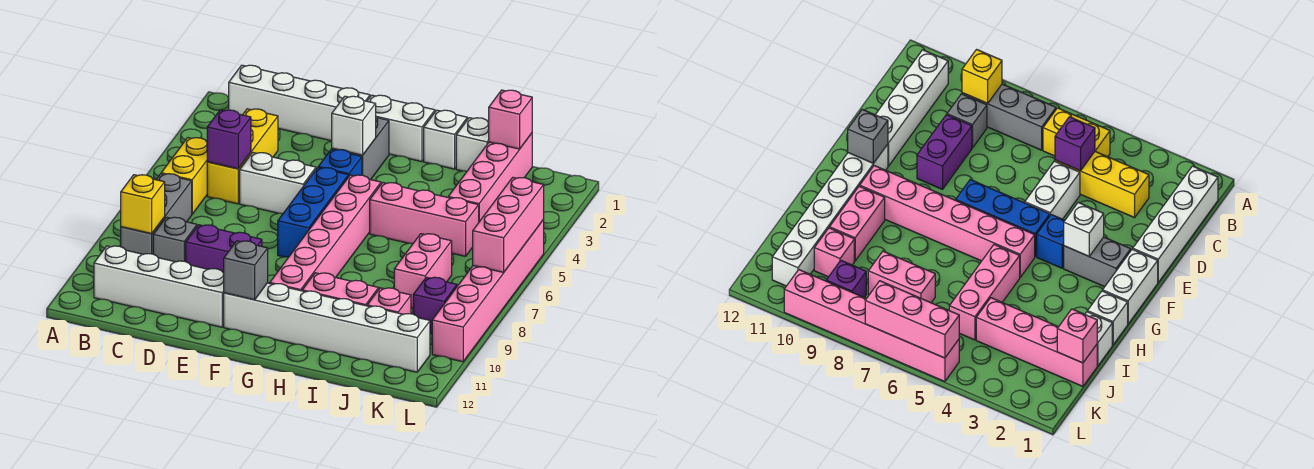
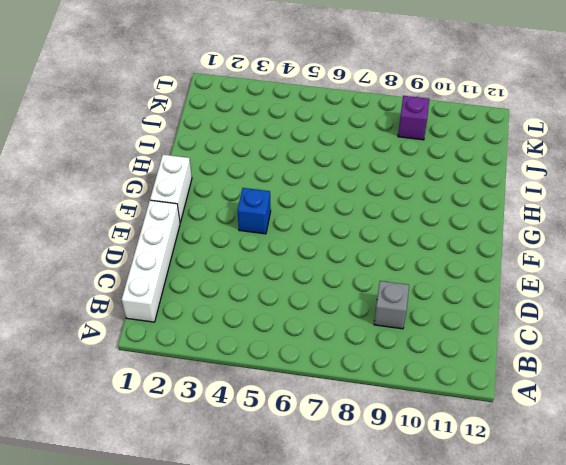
none -> yellow 1x2 brick [161,138,207,214]
none -> grey 1x3 brick [121,174,192,254]
none -> white 1x4 brick [94,246,224,327]

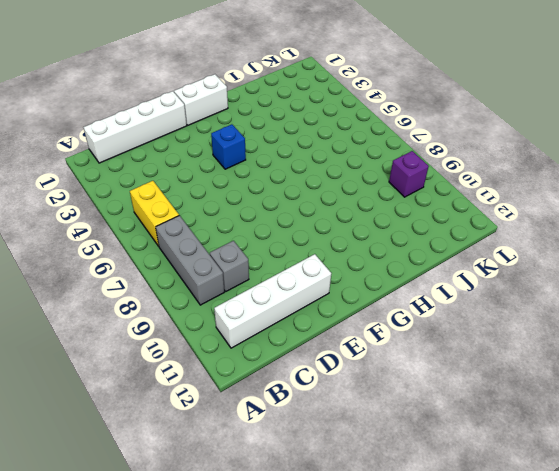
none -> yellow 1x3 brick [207,109,278,204]
none -> white 1x2 brick [240,153,316,213]
none -> purple 1x2 brick [186,225,262,273]

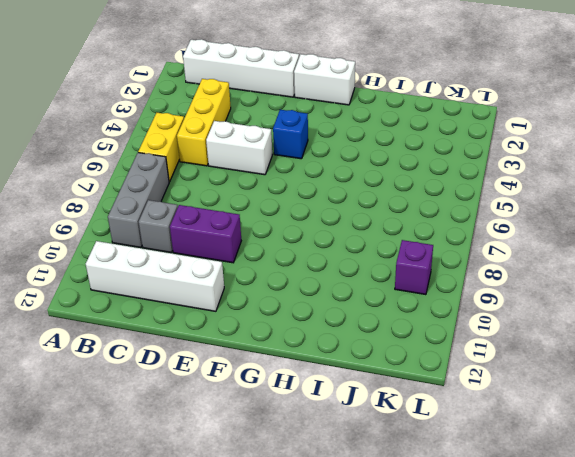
none -> grey 1x2 brick [332,117,389,180]
none -> blue 1x3 brick [278,168,349,257]
none -> white 1x6 brick [224,283,430,372]

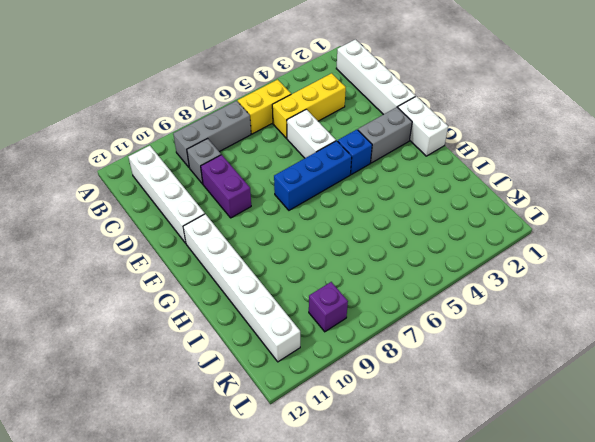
none -> pink 1x6 brick [270,175,381,291]
none -> white 1x1 brick [424,110,467,169]
none -> pink 1x3 brick [370,183,479,256]

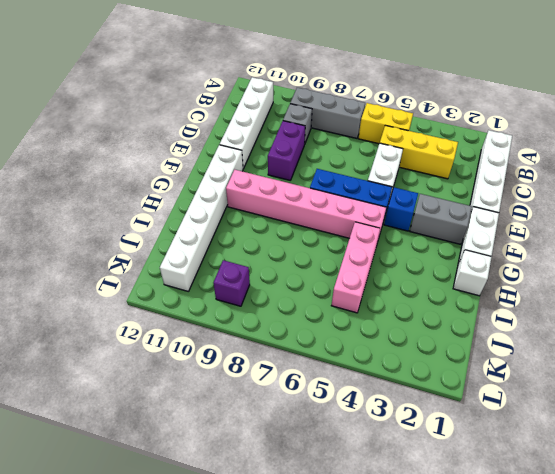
none -> pink 1x2 brick [302,273,379,306]
none -> white 1x1 brick [456,118,489,171]
none -> pink 1x4 brick [448,133,532,222]

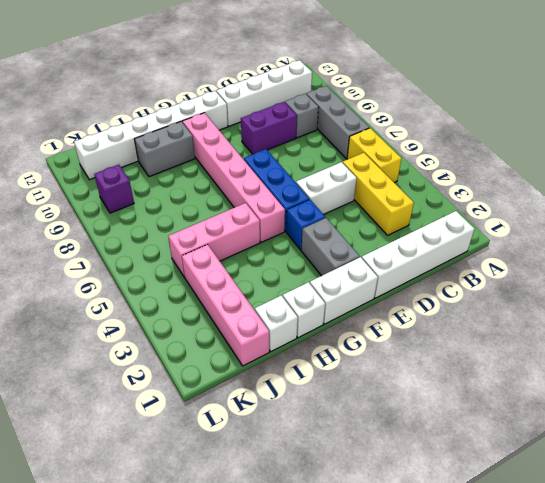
grey 1x2 brick [134,122,195,177] -> pink 1x2 brick [302,273,379,306]
none -> pink 1x2 brick [394,234,452,308]
none -> pink 1x1 brick [367,288,411,314]
none -> pink 1x6 brick [432,220,544,362]

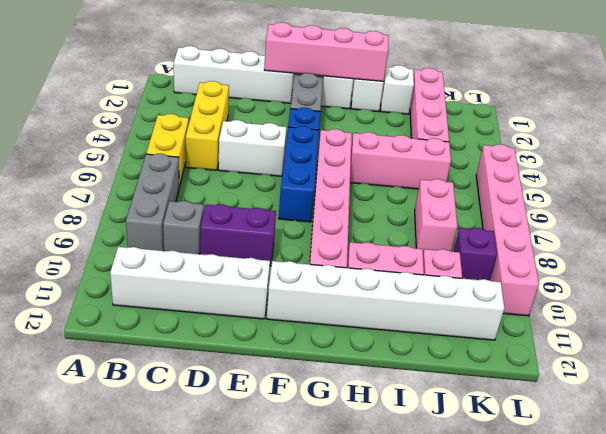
pink 1x4 brick [264,22,388,82] -> none
none -> yellow 1x1 brick [121,175,165,234]
none -> purple 1x1 brick [207,110,251,169]
none -> white 1x1 brick [332,96,376,155]

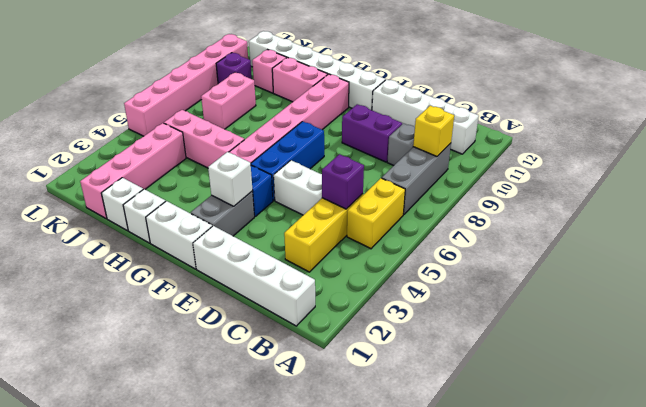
none -> grey 1x1 brick [224,241,268,300]
none -> pink 1x1 brick [489,90,532,149]
none -> pink 1x3 brick [473,178,544,272]

